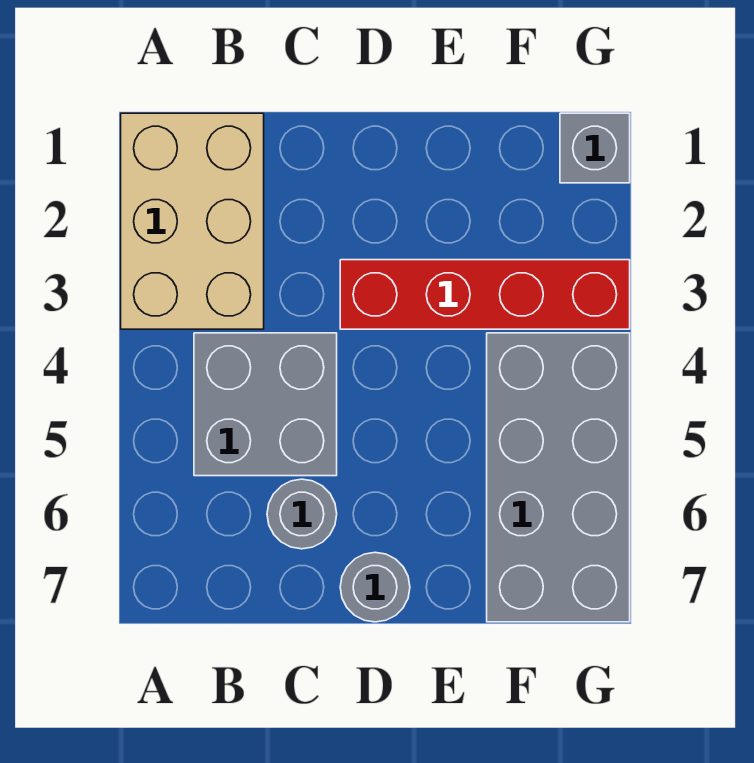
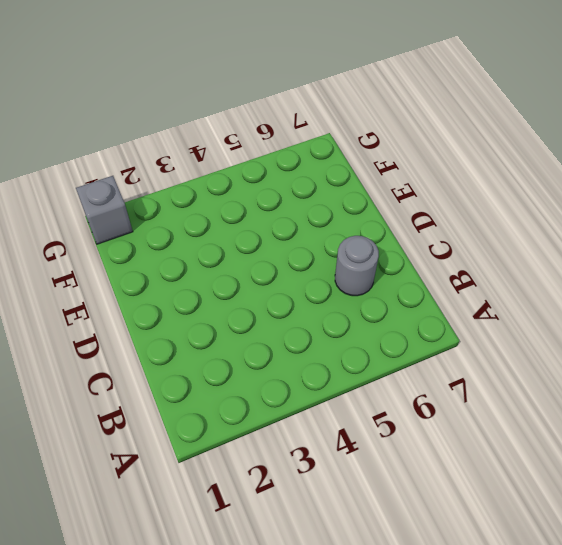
none -> tan 2x3 brick [121,113,264,329]
none -> grey 2x2 brick [194,333,337,476]

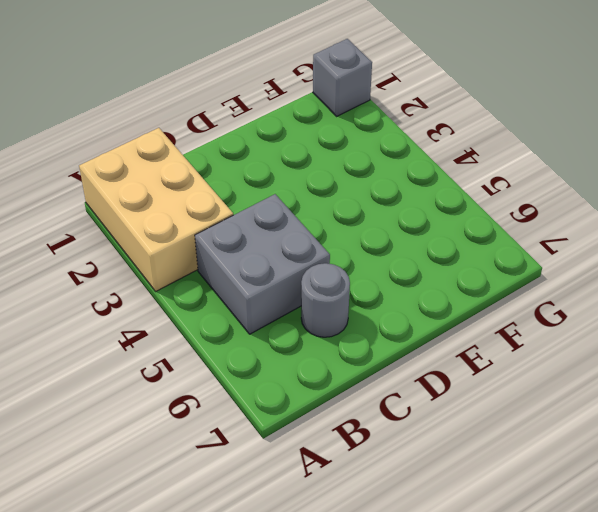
none -> red 1x4 brick [340,260,630,329]
none -> grey 1x1 round brick [340,552,410,622]

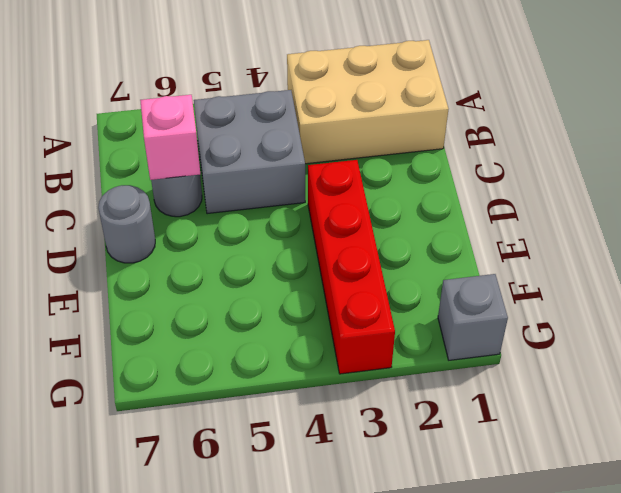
pink 1x1 brick [140,95,200,180] -> none
none -> grey 2x4 brick [487,333,630,622]

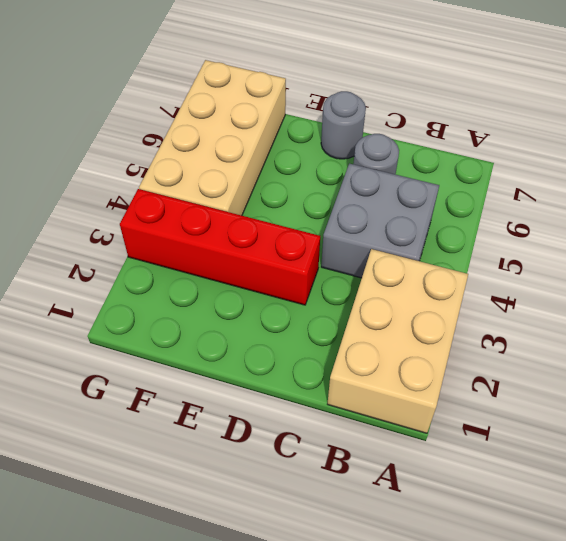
tan 2x4 brick [139,60,286,216] -> grey 2x4 brick [487,333,630,622]
none -> grey 1x1 brick [560,113,630,183]

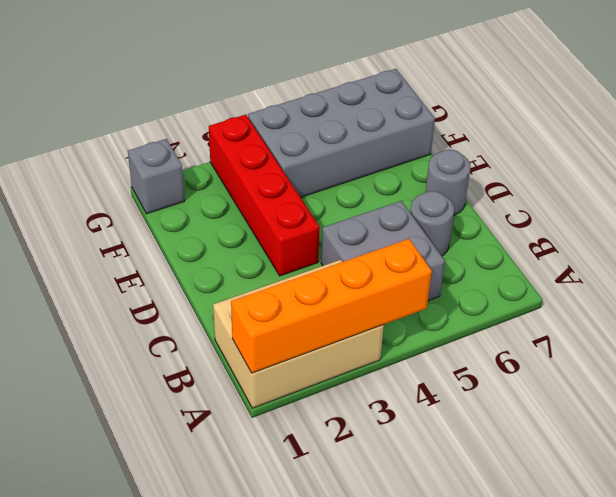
orange 1x4 brick [231,239,432,373] -> none

